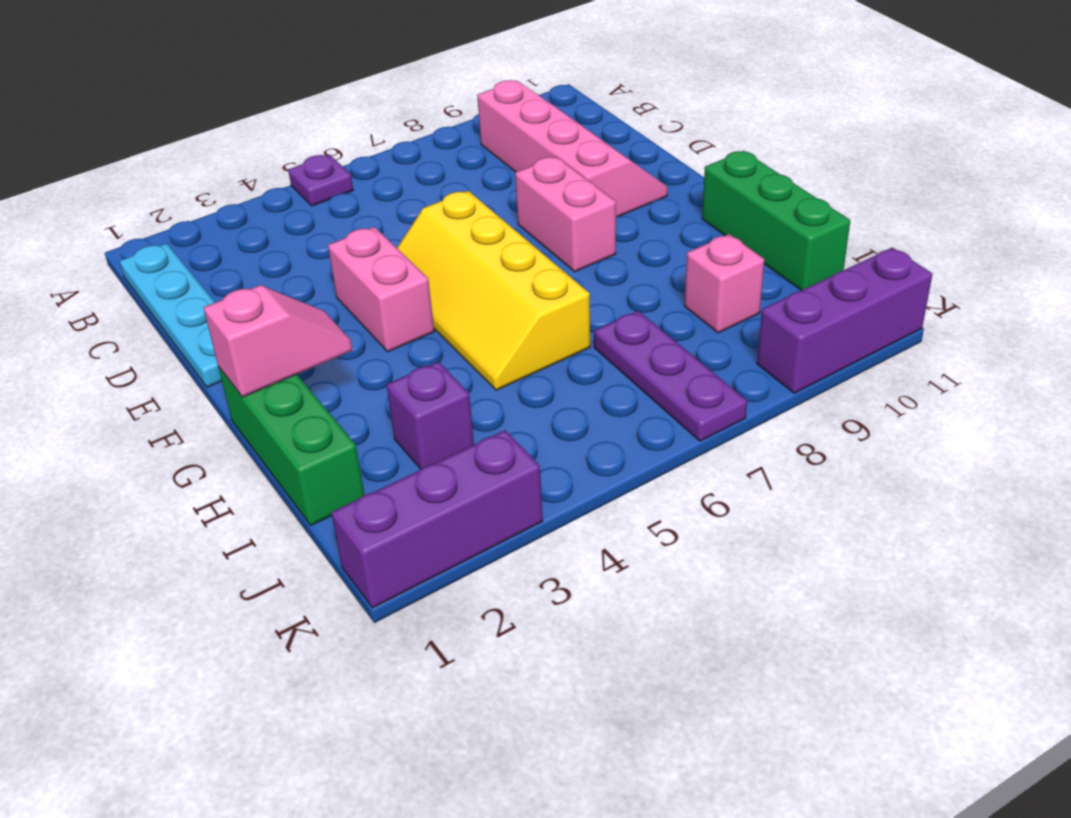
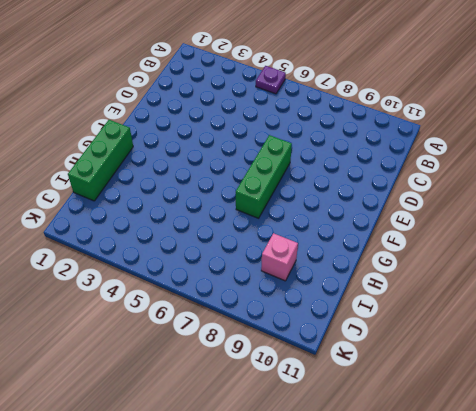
green 1x3 brick [236,135,292,218] -> green 1x3 brick moved to [702,151,850,290]
none -> cyan 1x4 plate [120,243,222,387]
none -> pink 2x4 slope [477,80,668,217]
none -> pink 1x2 brick [328,227,434,352]

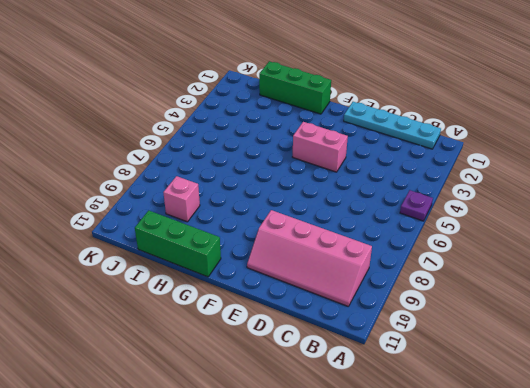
none -> yellow 2x4 slope [397,191,590,390]
none -> pink 1x2 brick [515,157,616,272]
none -> purple 1x1 brick [387,362,474,469]

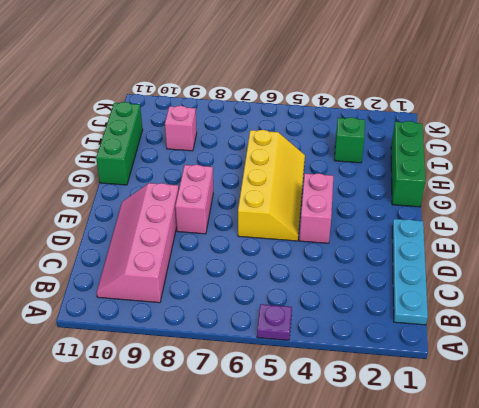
green 1x1 brick [334,117,365,163] -> purple 1x1 brick [387,362,474,469]
none -> purple 1x3 plate [594,311,747,441]
none -> purple 1x3 brick [331,430,543,608]
none -> purple 1x3 brick [757,248,932,393]

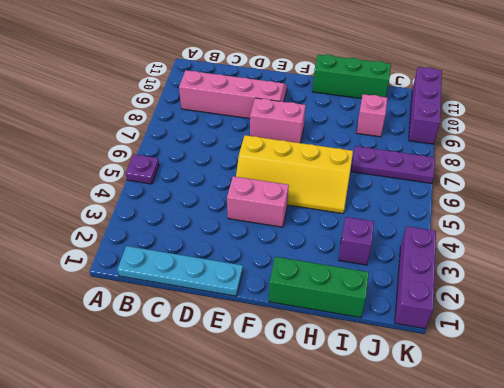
none -> pink 1x2 slope [204,285,353,397]

